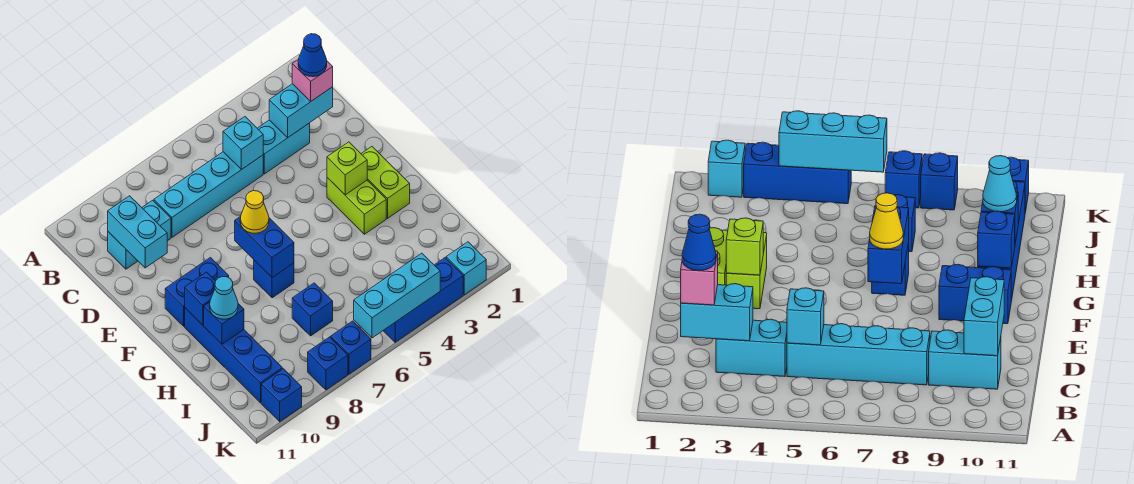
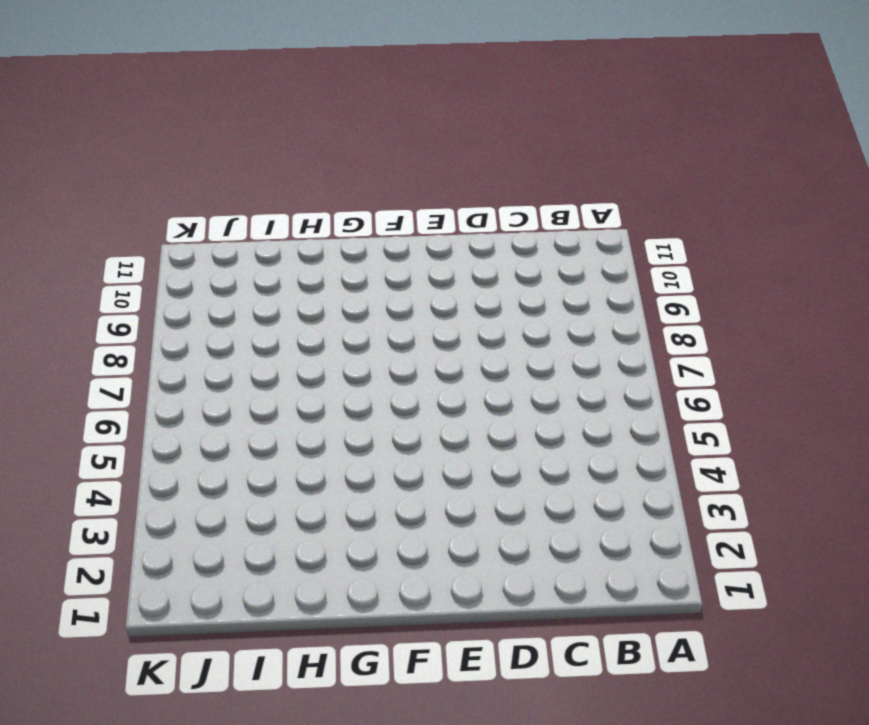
none -> cyan 1x2 brick [257,120,310,174]
none -> cyan 1x4 brick [154,152,263,237]
none -> cyan 1x2 brick [108,200,171,269]

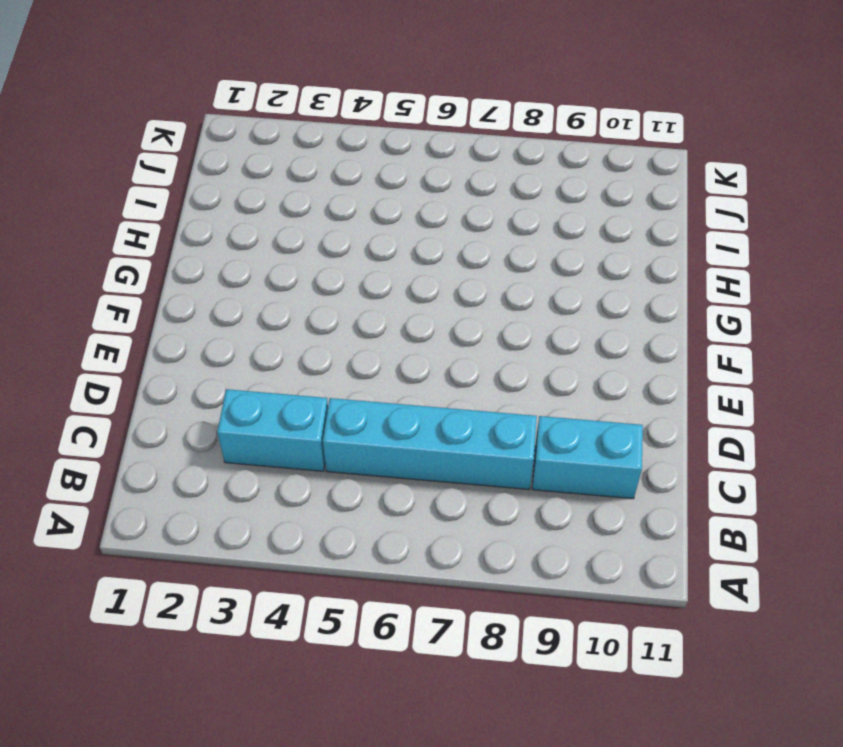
none -> lime 1x2 brick [361,147,410,218]
none -> lime 1x2 brick [327,178,386,234]
none -> blue 1x2 brick [165,258,229,326]

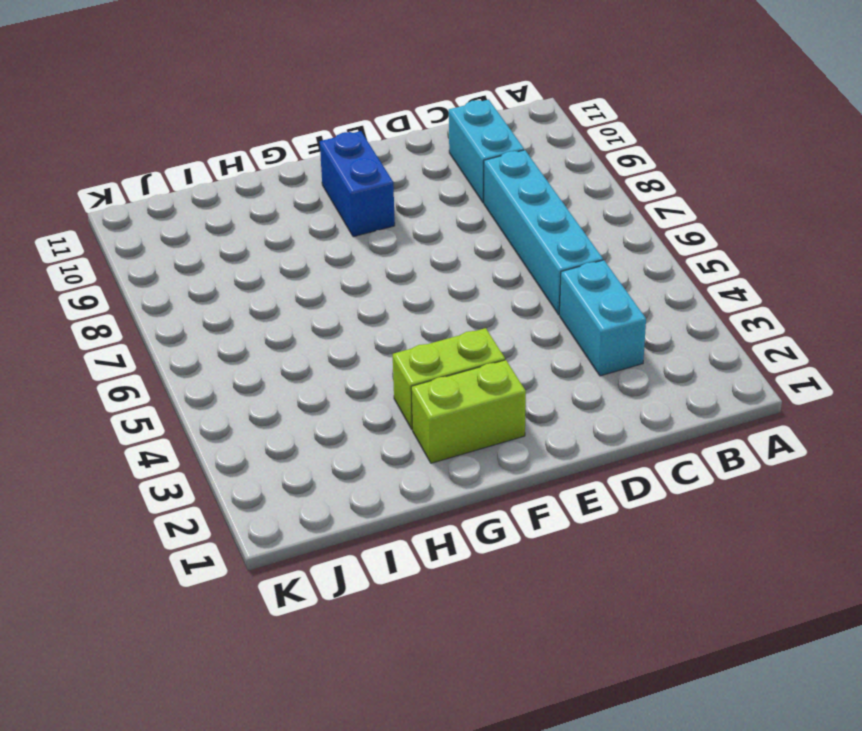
none -> blue 1x1 brick [254,260,294,298]
none -> blue 1x4 brick [185,308,282,403]
none -> blue 1x1 brick [292,283,333,336]

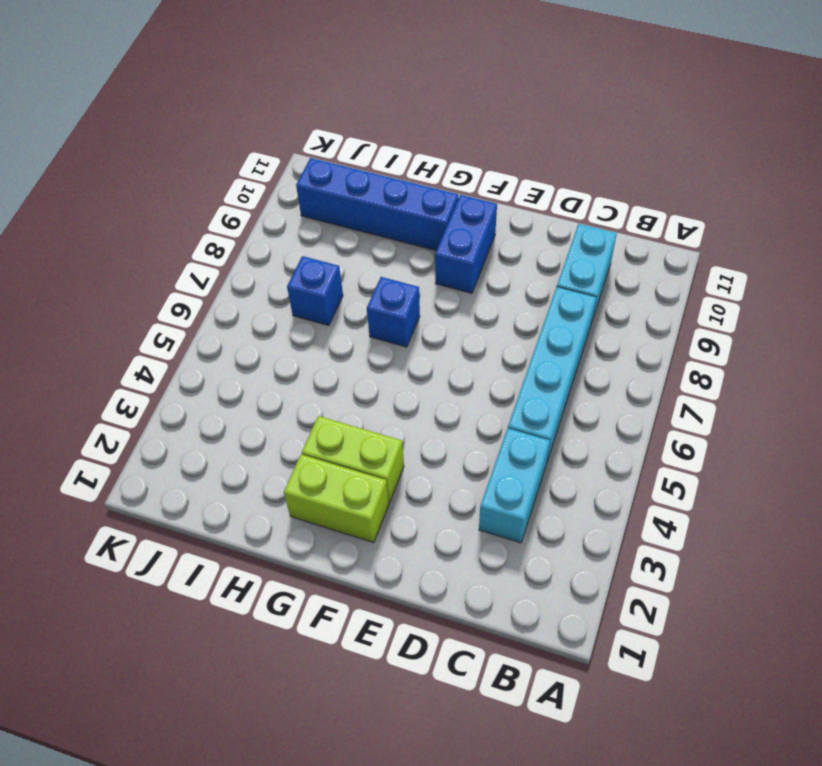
none -> cyan 1x1 brick [446,242,486,295]
none -> blue 1x3 brick [383,258,463,342]
none -> blue 1x1 brick [331,321,371,374]

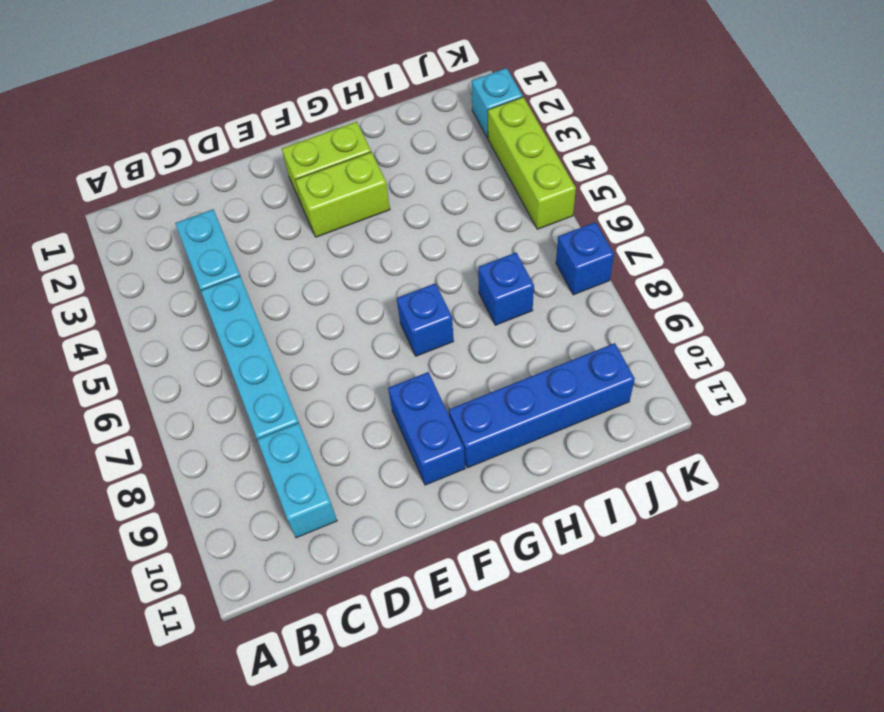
lime 1x3 brick [488,97,576,229] -> blue 1x3 brick [383,258,463,342]
none -> blue 1x1 brick [308,337,348,390]
none -> blue 1x1 brick [261,369,302,422]
none -> cyan 1x2 brick [269,84,333,138]

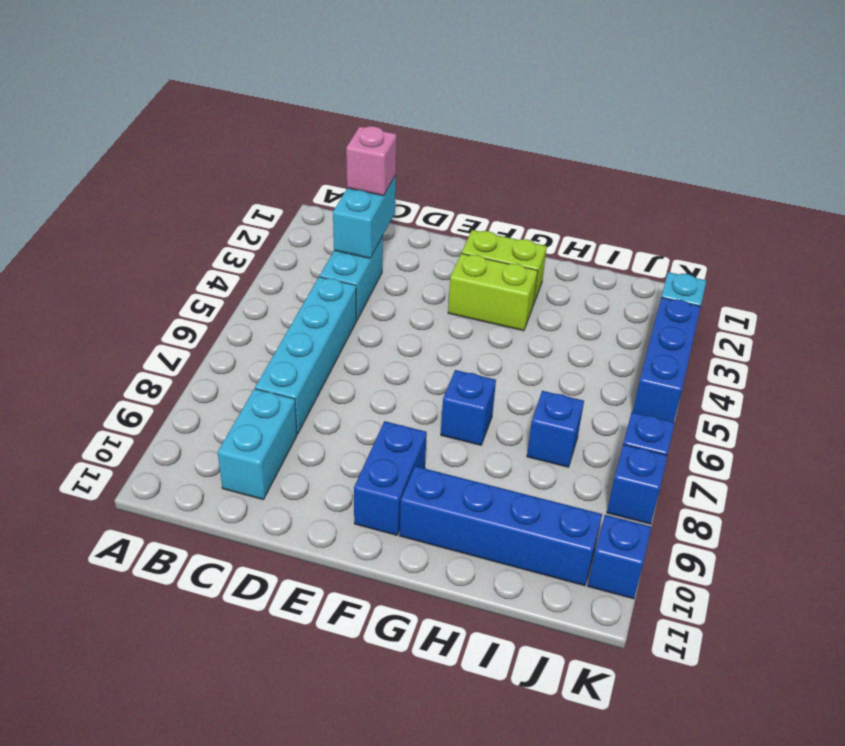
none -> cyan 1x1 brick [223,117,263,170]
none -> cyan 1x2 brick [108,196,167,268]
none -> lime 1x1 brick [327,142,367,195]

